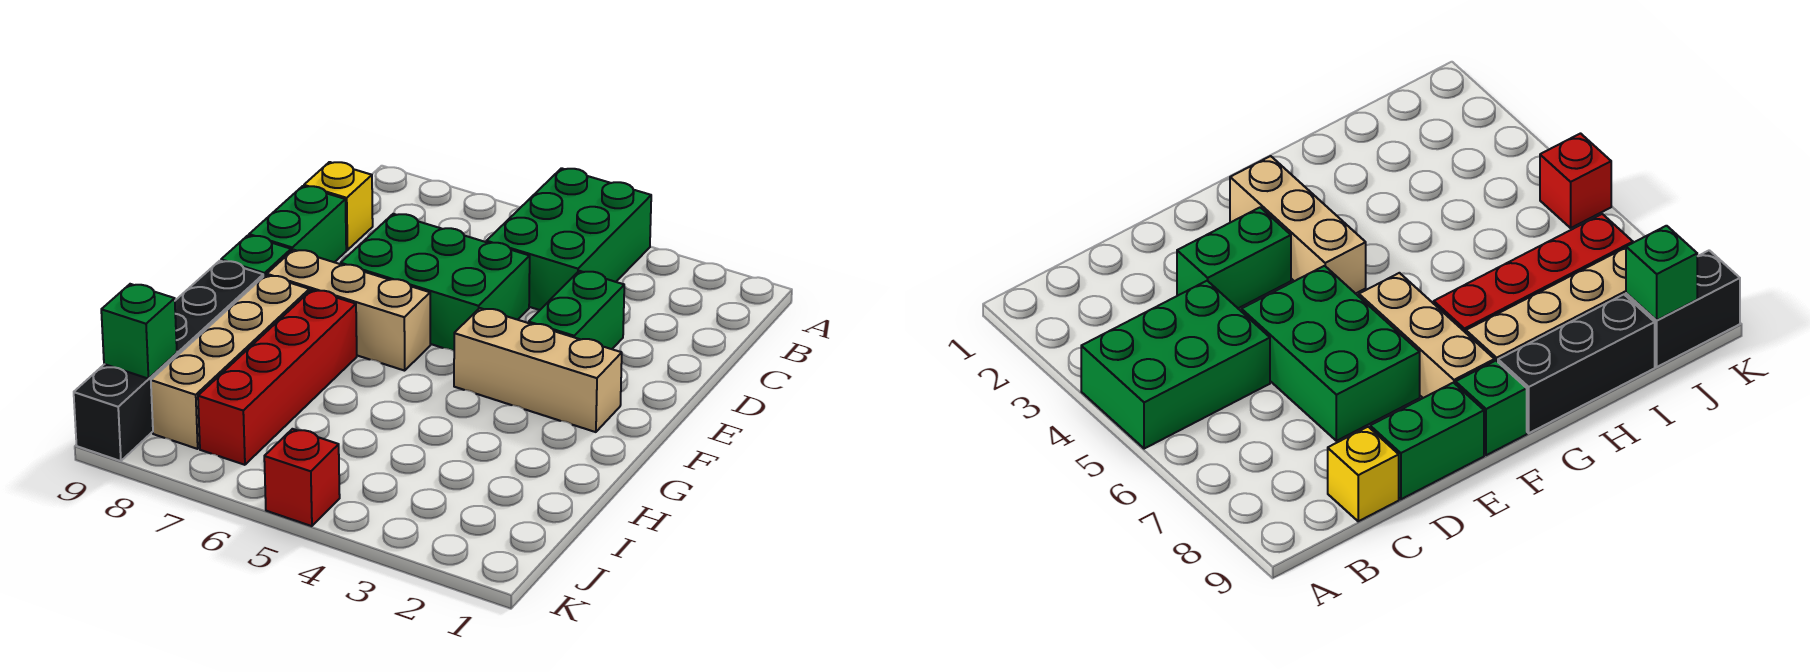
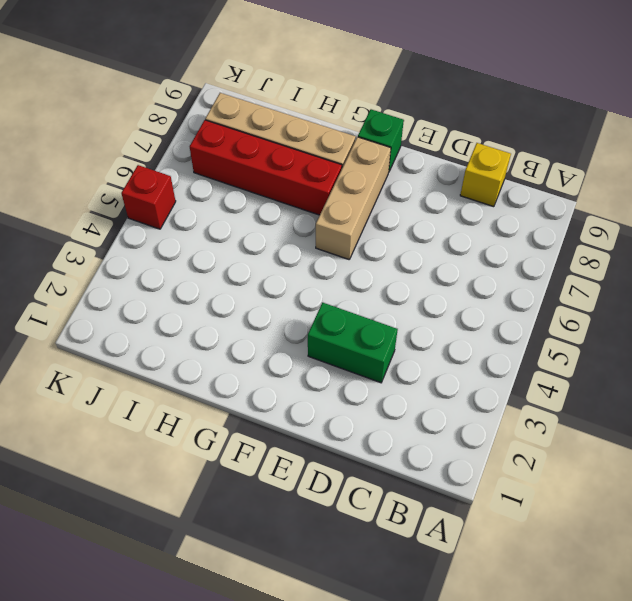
none -> green 2x3 brick [486,168,651,310]
none -> green 2x3 brick [341,214,530,351]
none -> green 1x2 brick [249,186,346,262]

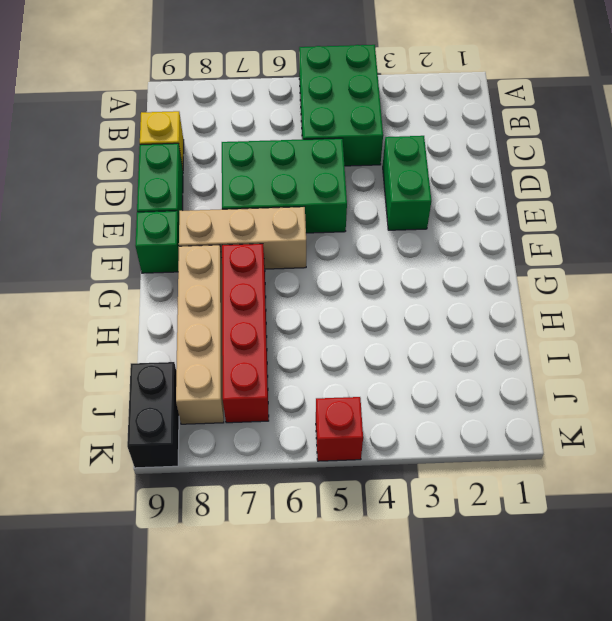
none -> tan 1x3 brick [454,308,622,432]
none -> black 1x3 brick [175,261,263,356]
none -> green 1x1 brick [101,284,177,379]

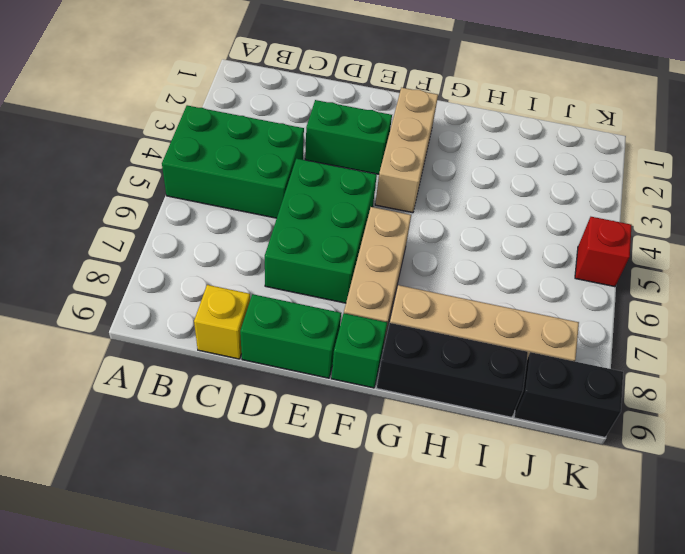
none -> red 1x4 brick [198,290,357,465]
none -> green 1x1 brick [101,284,177,379]

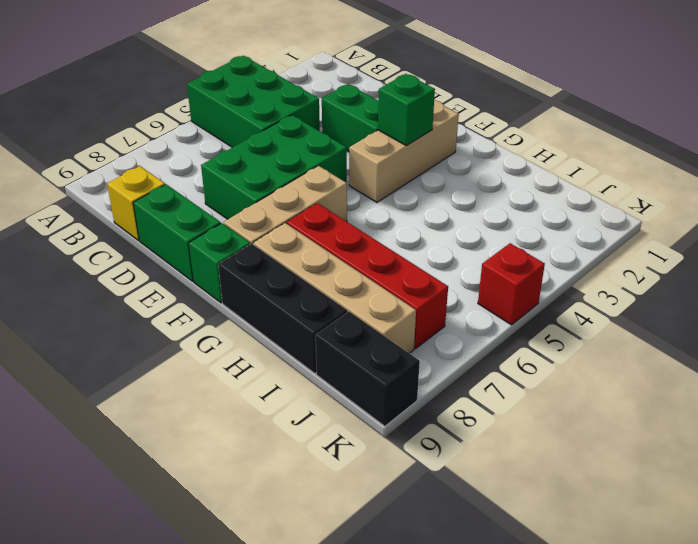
green 1x1 brick [378,74,435,146] -> green 1x1 brick moved to [101,284,177,379]

